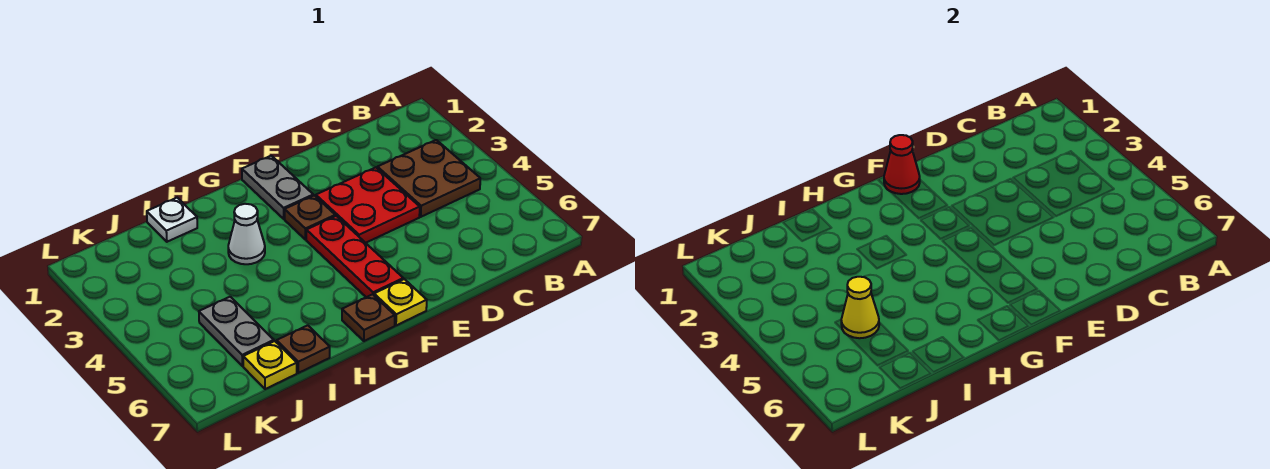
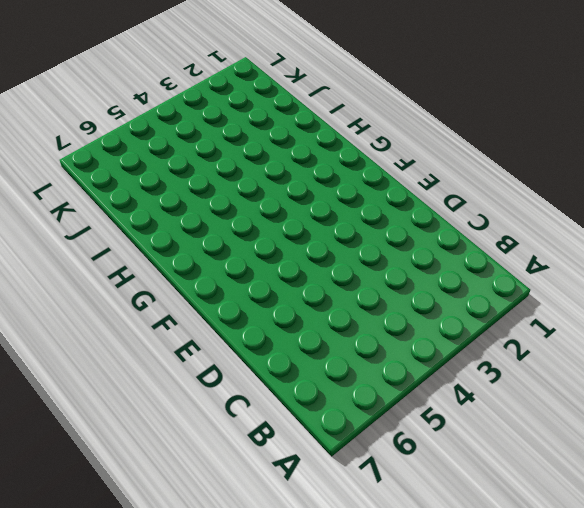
none -> brown 2x2 plate [377,140,480,217]
none -> red 2x2 plate [316,167,420,243]
none -> grey 1x2 plate [242,156,313,219]

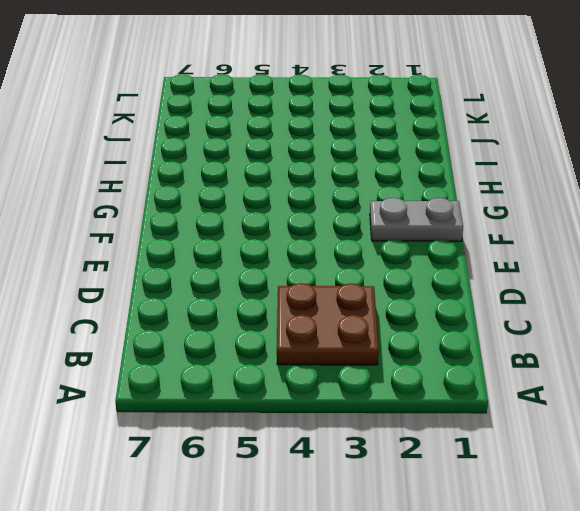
none -> red 2x2 plate [316,167,420,243]
none -> brown 1x1 plate [285,195,335,240]
none -> red 1x3 plate [306,216,403,297]

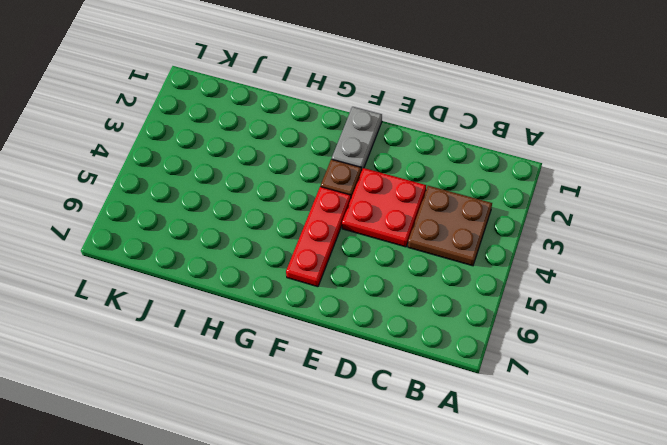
none -> yellow 1x1 plate [374,279,427,325]
none -> brown 1x1 plate [342,294,395,341]
none -> white 1x1 cone [228,204,265,264]

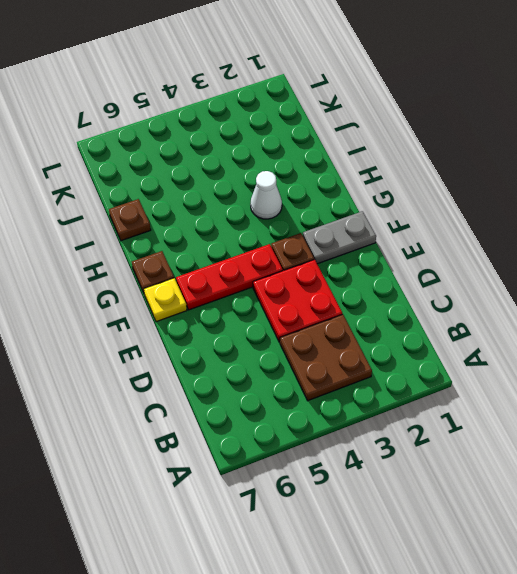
none -> white 1x1 plate [147,198,197,242]
none -> grey 1x2 plate [199,297,274,366]
none -> yellow 1x1 plate [243,341,297,389]

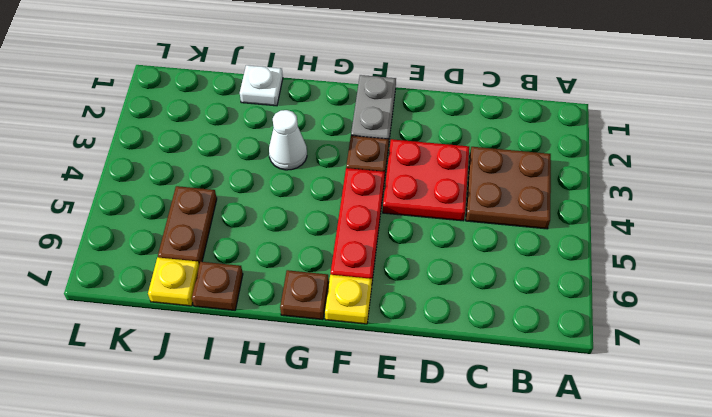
brown 1x2 plate [158,186,217,264] -> grey 1x2 plate [199,297,274,366]
none -> red 1x1 cone [884,135,920,194]
none -> yellow 1x1 cone [841,277,879,338]

